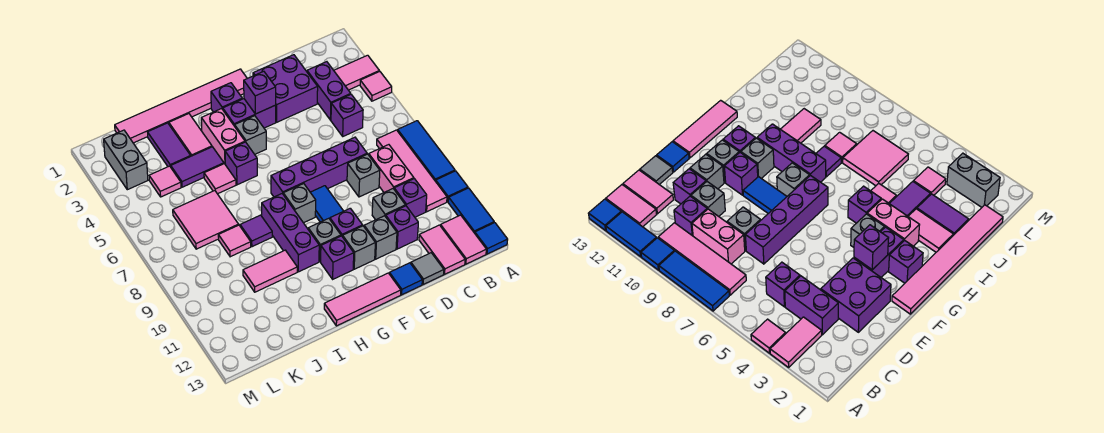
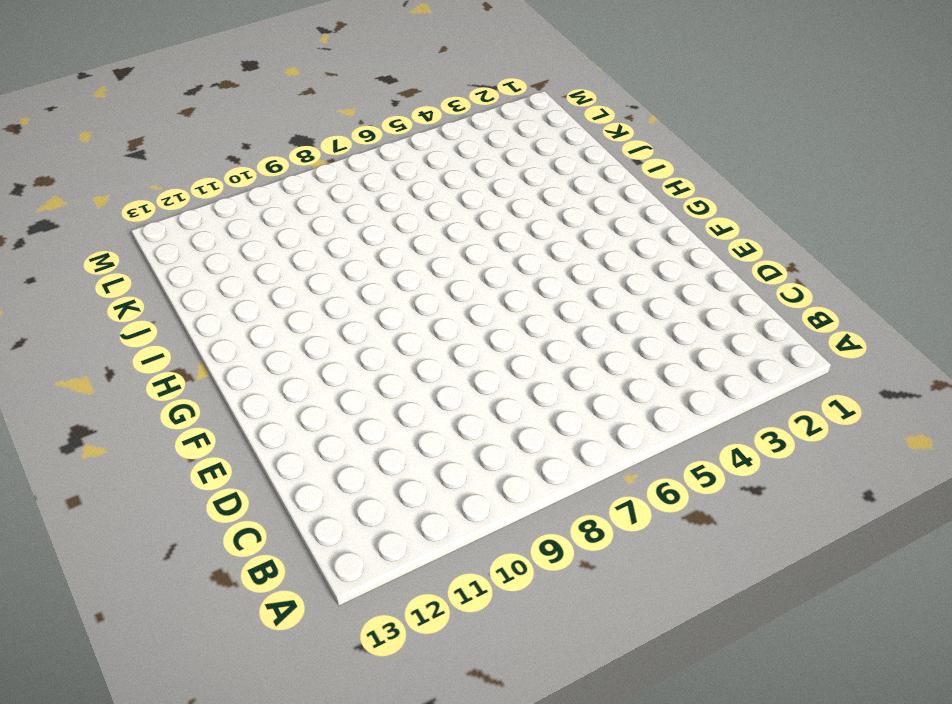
none -> pink 1x2 tile [334,55,379,90]
none -> pink 1x1 tile [360,71,392,101]
none -> blue 1x3 tile [398,121,455,181]
none -> blue 1x1 tile [436,171,468,202]

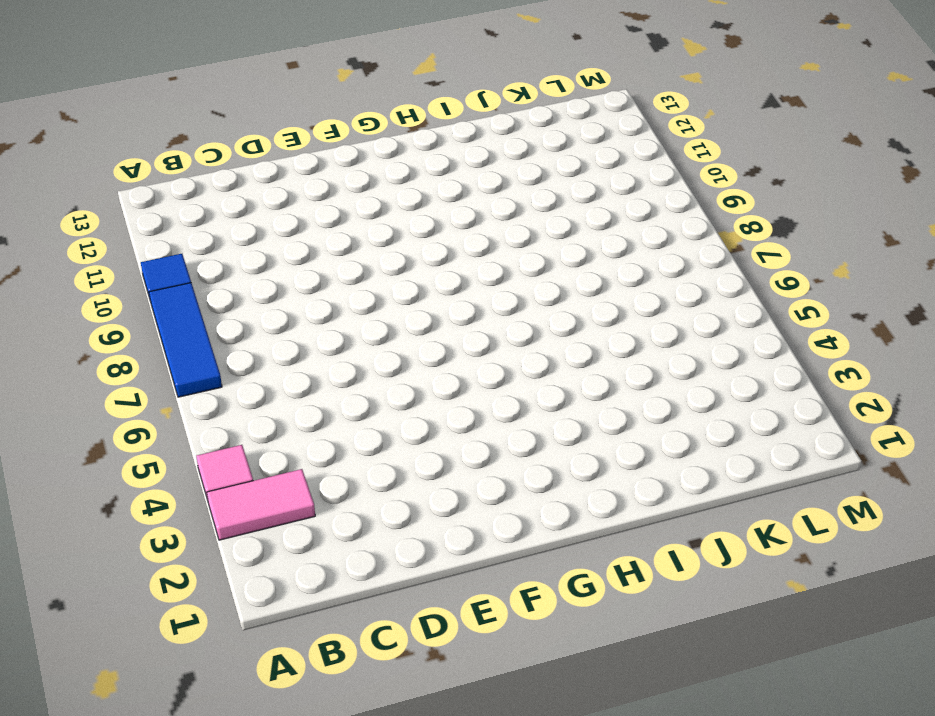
none -> blue 1x2 tile [448,188,494,233]
none -> blue 1x1 tile [475,223,508,254]
none -> pink 1x4 tile [377,130,447,212]
none -> pink 1x2 tile [441,215,486,264]

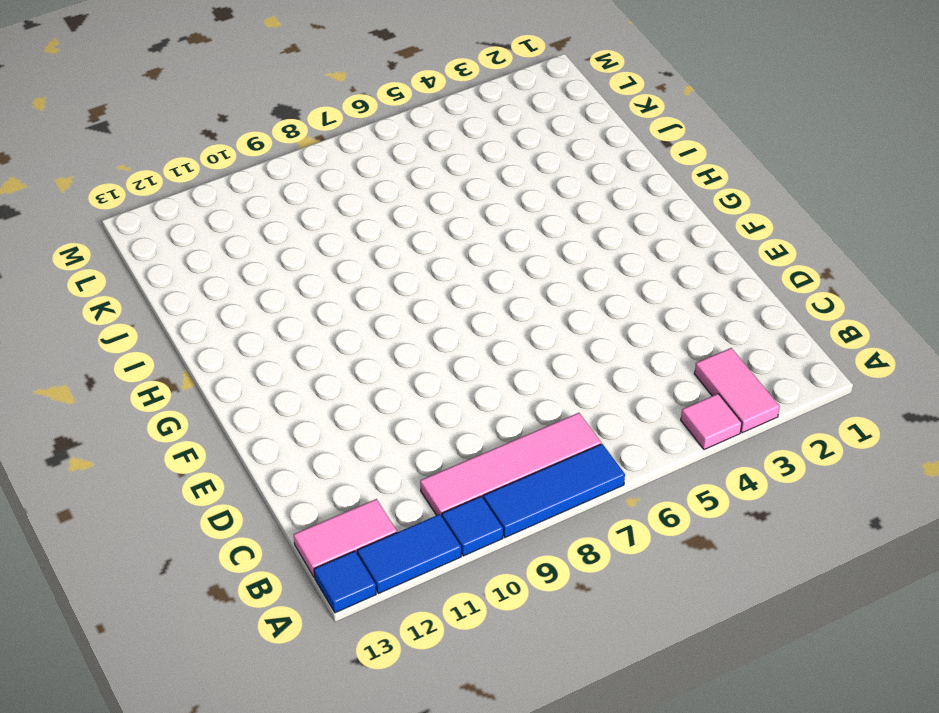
none -> purple 1x2 brick [307,62,351,120]
none -> purple 1x1 brick [331,95,363,136]
none -> pink 1x2 brick [369,145,414,192]
none -> purple 1x1 brick [394,179,427,217]

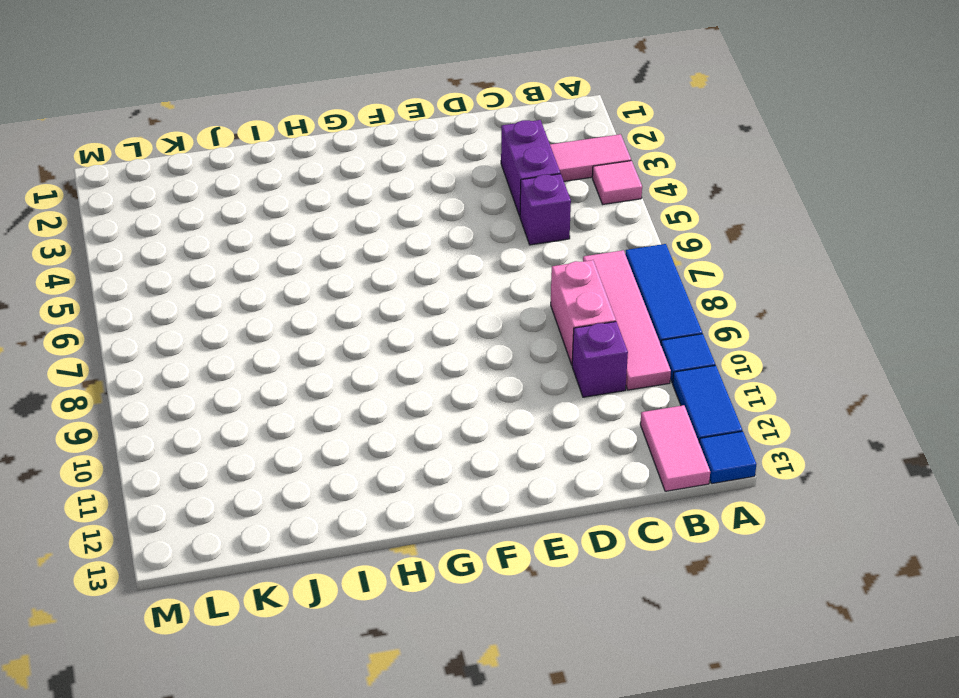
none -> pink 1x2 tile [419,225,465,274]
none -> purple 2x2 brick [253,55,318,122]
none -> purple 1x4 brick [271,137,367,197]
none -> grey 1x1 brick [347,154,380,197]

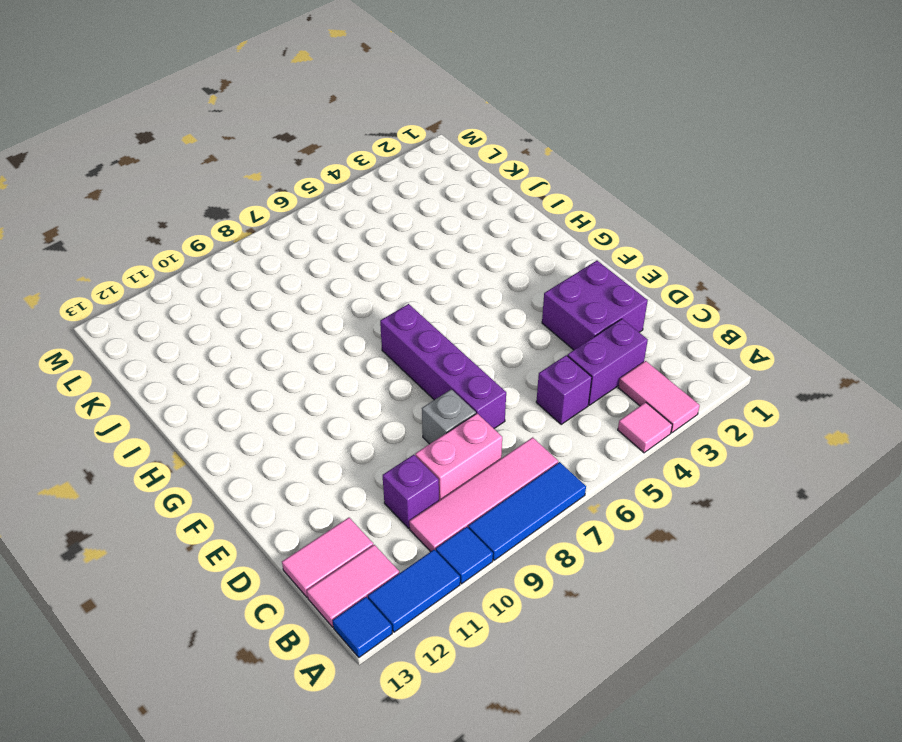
none -> grey 1x1 brick [372,189,405,220]
none -> purple 1x1 brick [386,206,418,249]
none -> grey 1x1 tile [411,253,444,285]
none -> grey 1x1 brick [364,216,397,259]

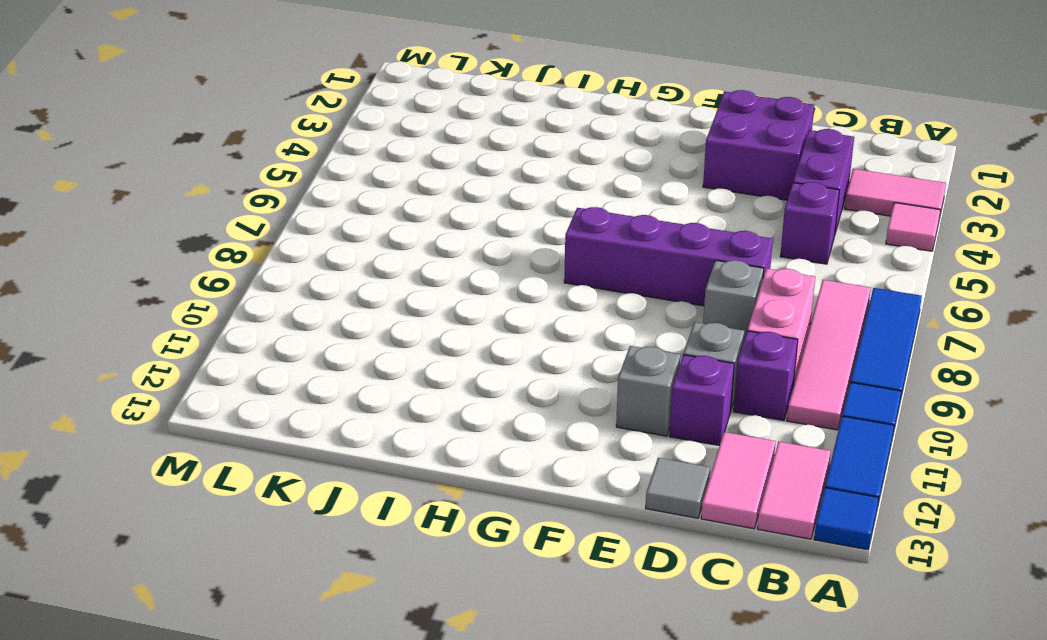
none -> blue 1x1 tile [389,263,422,295]
none -> pink 1x6 tile [115,69,247,143]
none -> purple 1x2 brick [223,99,276,128]
none -> blue 1x2 tile [310,186,343,222]

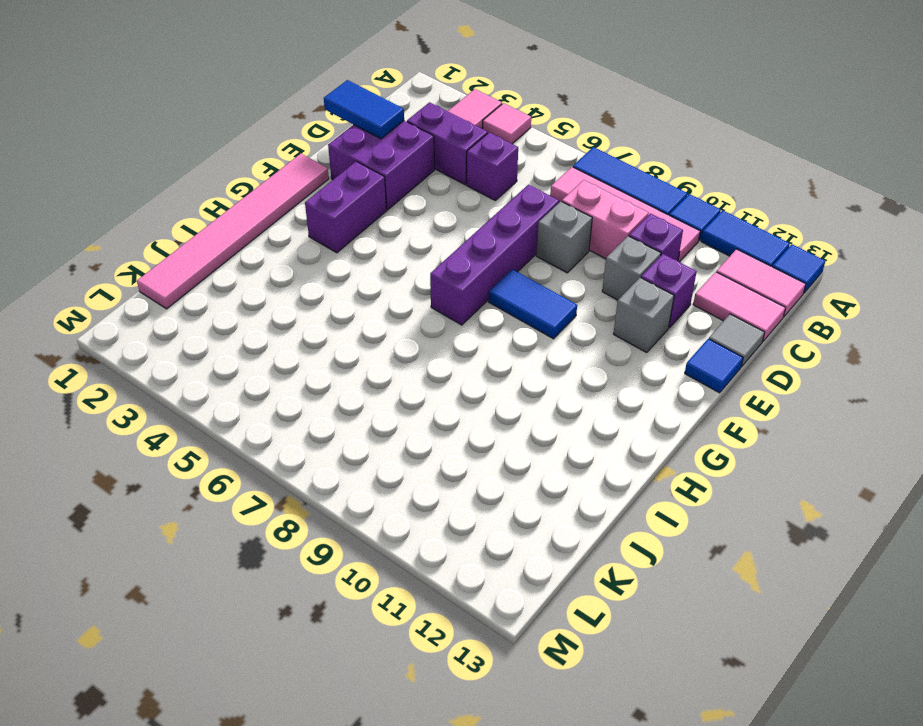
blue 1x2 tile [324,80,404,139] -> none
none -> purple 1x1 brick [330,208,363,237]
none -> grey 1x1 brick [343,226,375,269]
none -> pink 1x3 tile [324,273,401,326]
none -> purple 1x1 brick [211,83,242,112]

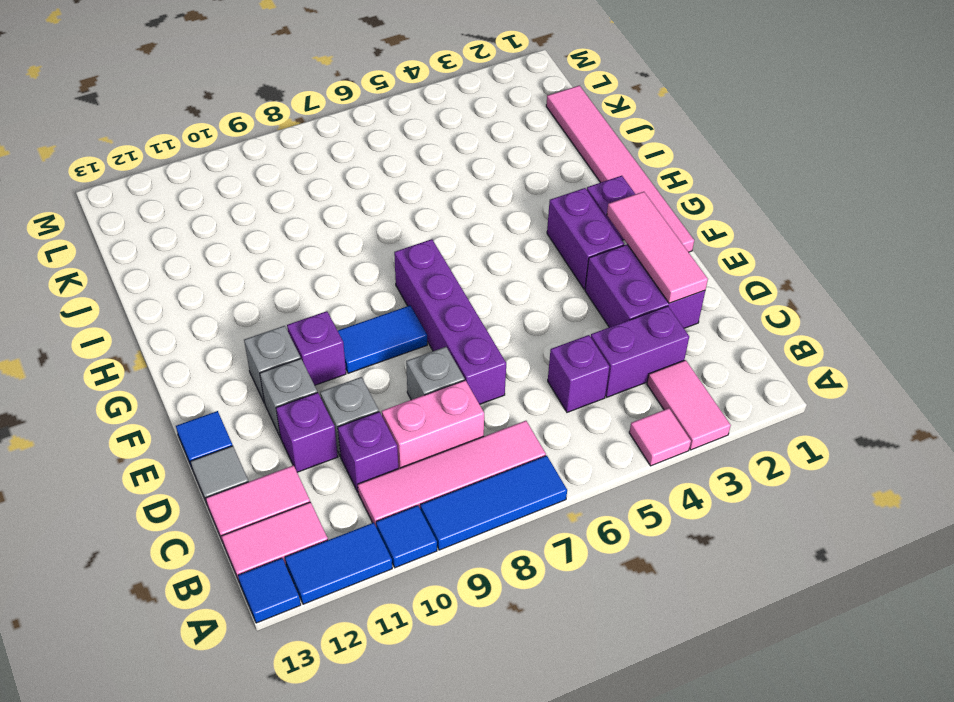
pink 1x3 tile [607,192,708,303] -> pink 1x3 tile moved to [324,273,401,326]
none -> grey 1x1 brick [235,116,266,154]
none -> grey 1x1 brick [283,184,316,223]
none -> grey 1x1 brick [308,218,341,262]
none -> purple 1x1 brick [321,236,354,279]

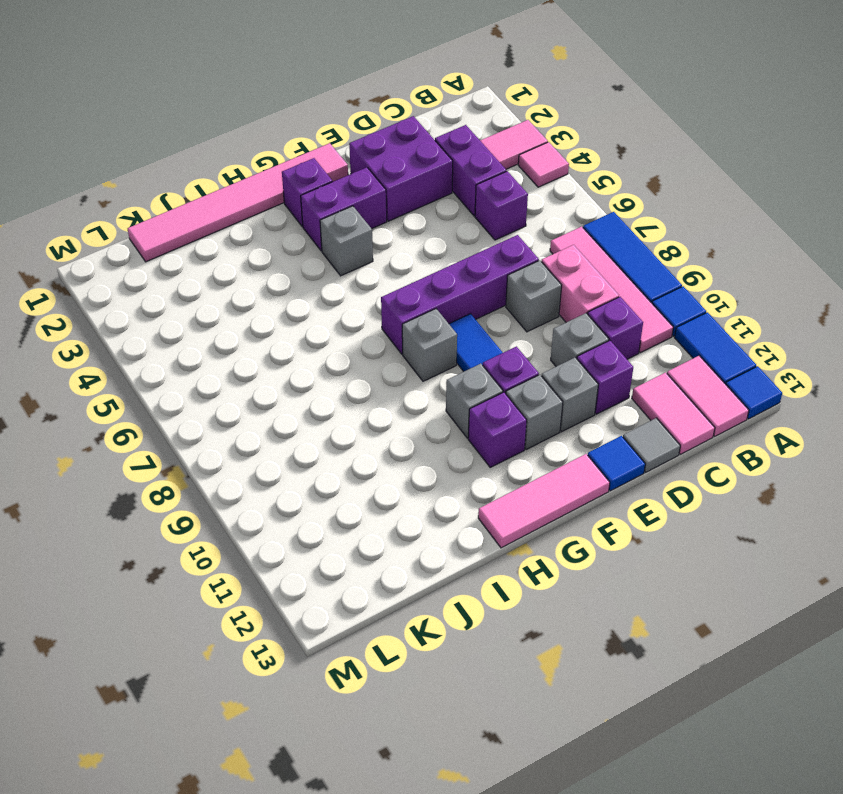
none -> pink 1x2 brick [201,109,245,165]
none -> purple 1x1 brick [225,142,257,185]
none -> purple 1x3 brick [262,194,319,272]
none -> pink 1x2 tile [169,114,212,156]

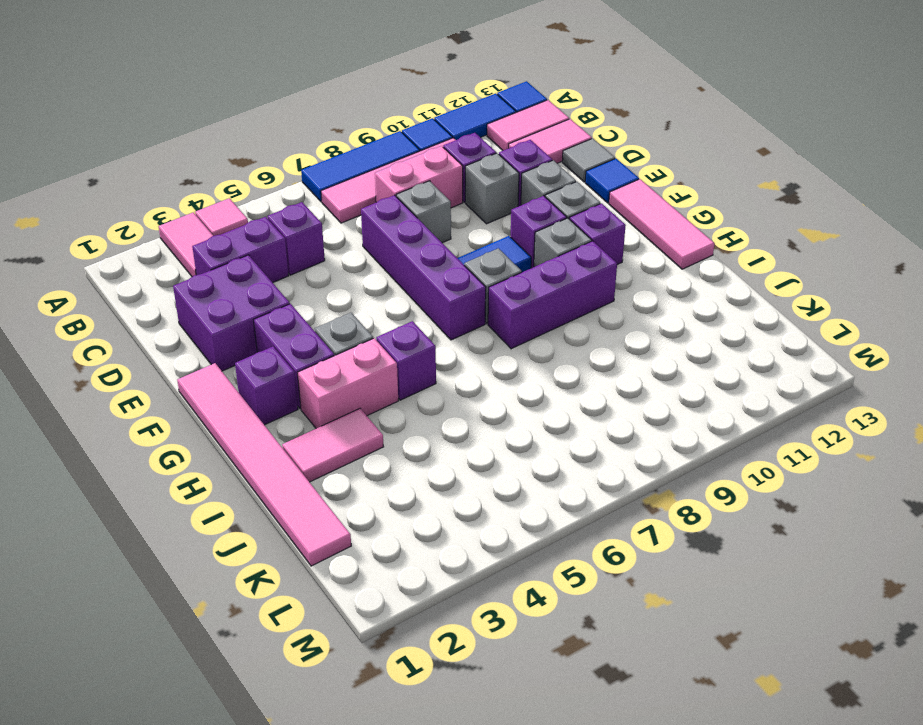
none -> purple 1x2 tile [171,147,224,187]
none -> pink 1x1 tile [204,164,236,194]
none -> purple 1x1 tile [240,215,272,247]
none -> pink 1x2 tile [243,250,297,292]

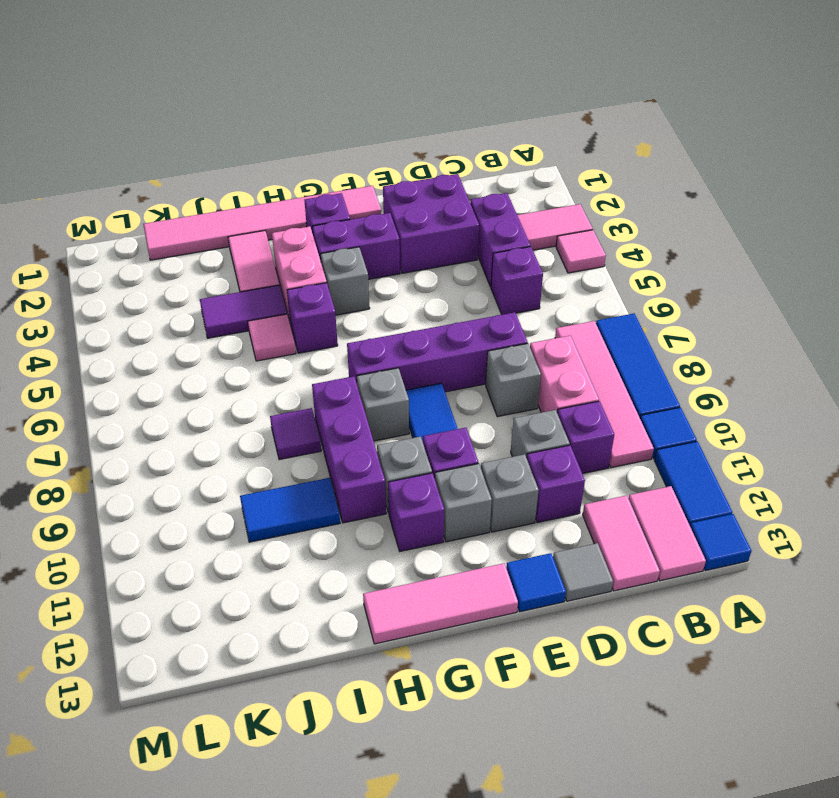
blue 1x2 tile [240,478,340,542] -> pink 1x2 tile [243,250,297,292]
none -> purple 1x2 tile [148,123,191,167]
none -> pink 2x2 tile [173,191,239,249]
none -> pink 1x1 tile [218,225,251,257]
none -> pink 1x1 tile [149,166,181,197]

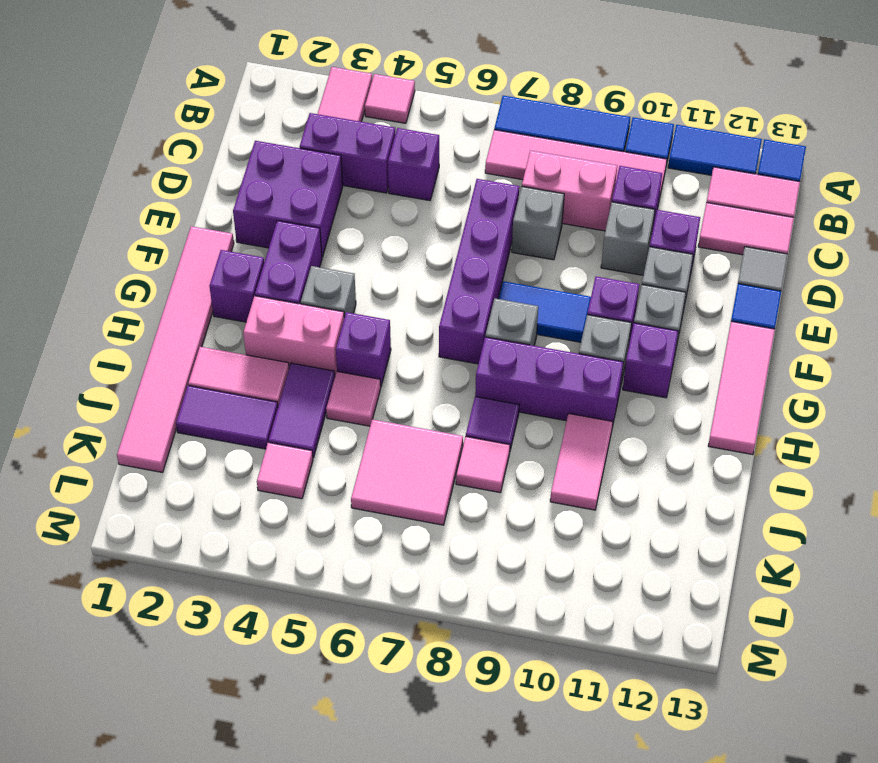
none -> grey 1x2 brick [104,130,148,190]
none -> purple 1x1 brick [244,71,276,114]

